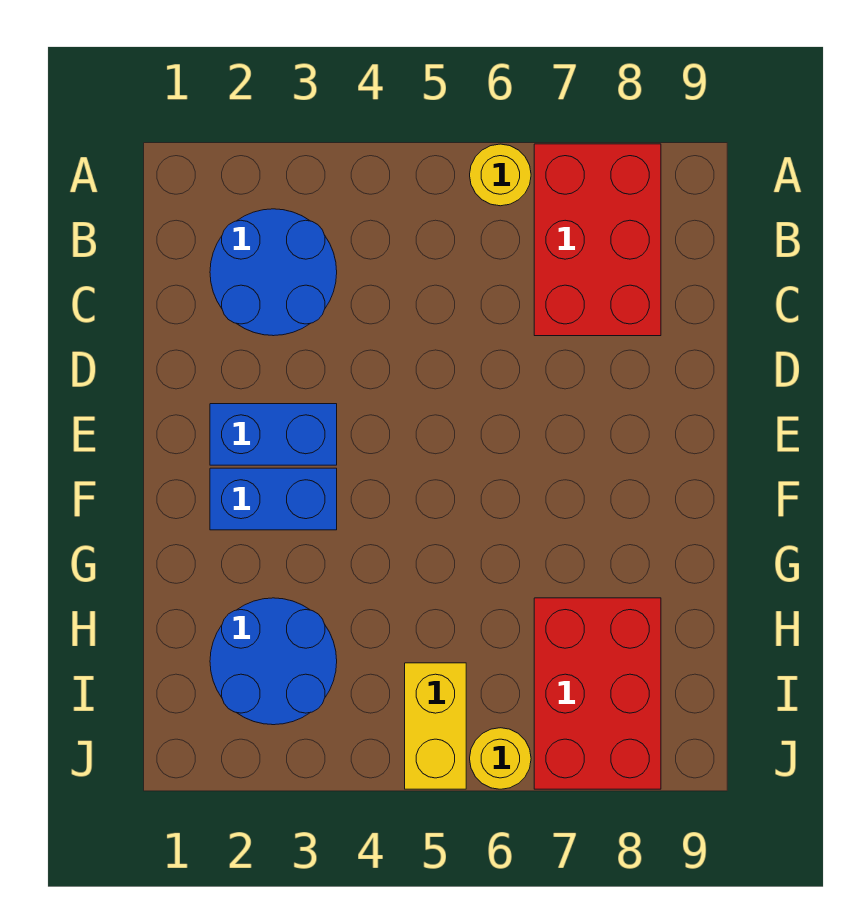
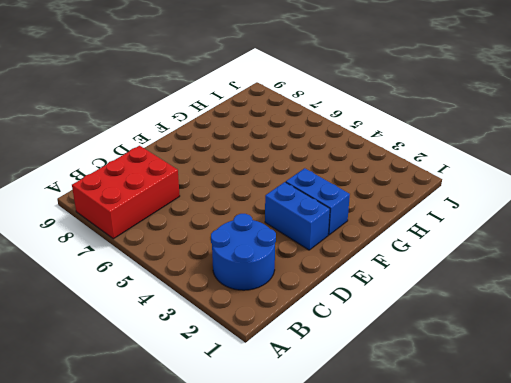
none -> yellow 1x1 round brick [470,144,531,206]
none -> blue 2x2 round brick [210,598,337,725]

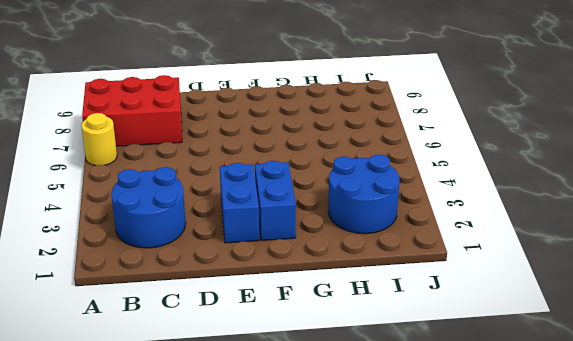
none -> red 2x3 brick [534,598,661,789]
none -> yellow 1x2 brick [405,663,466,789]

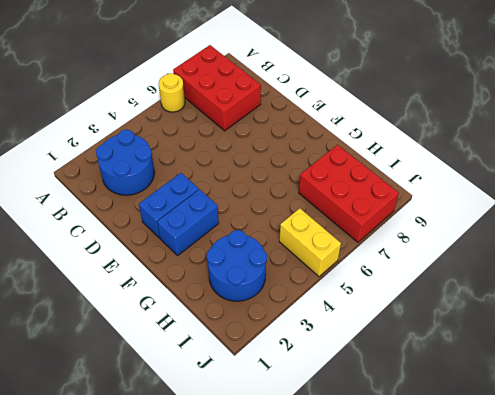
none -> yellow 1x1 round brick [470,728,531,789]

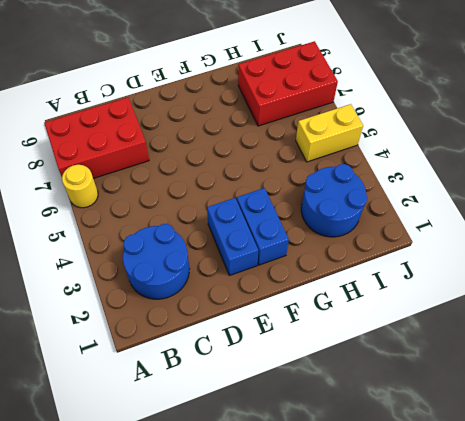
none -> yellow 1x1 round brick [470,728,531,789]

